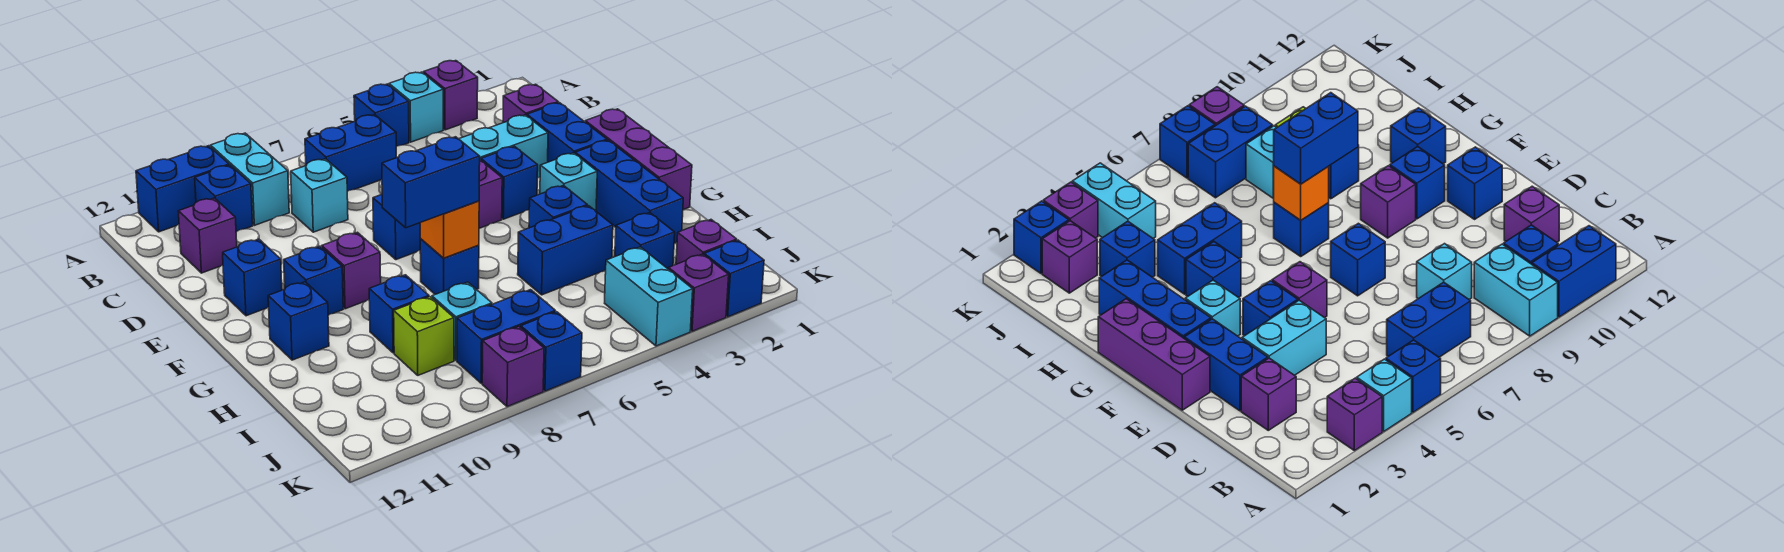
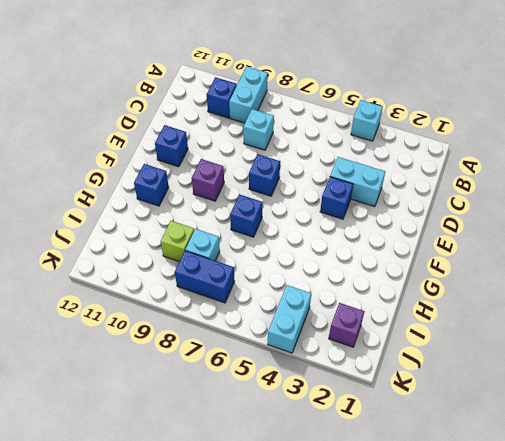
none -> purple 1x1 brick [423,61,478,130]
none -> blue 1x1 brick [354,84,409,147]
none -> blue 1x2 brick [136,146,229,232]
none -> blue 1x2 brick [305,115,396,192]

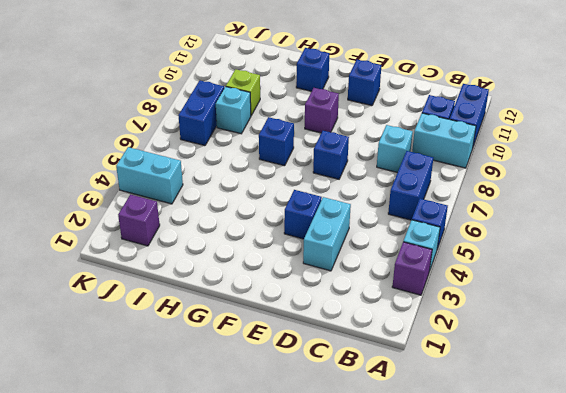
none -> purple 1x1 brick [503,84,558,123]
none -> purple 1x1 brick [178,198,237,273]
none -> blue 1x2 brick [527,103,607,162]
none -> purple 1x3 brick [585,109,692,210]

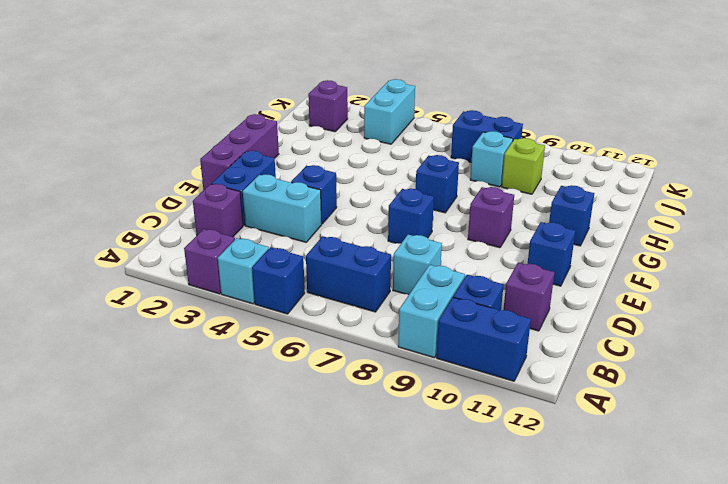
none -> purple 1x1 brick [479,160,502,228]
none -> blue 1x3 brick [575,140,683,243]
none -> cyan 1x1 brick [540,153,597,211]
none -> blue 1x1 brick [284,246,343,315]

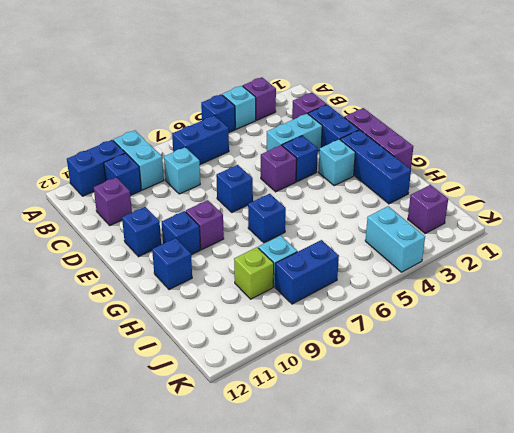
none -> blue 1x1 brick [529,186,587,228]
none -> blue 1x2 brick [518,206,613,295]
none -> blue 1x1 brick [369,275,429,353]
none -> blue 1x1 brick [615,213,675,269]

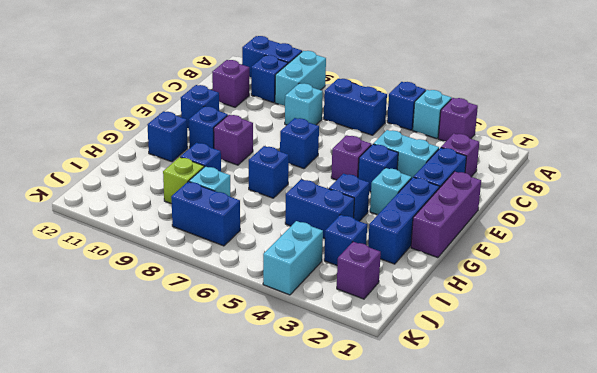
none -> blue 1x1 brick [704,240,764,317]
none -> purple 1x1 brick [669,254,729,331]
none -> blue 1x1 brick [521,312,582,391]
none -> purple 1x1 brick [482,327,544,407]

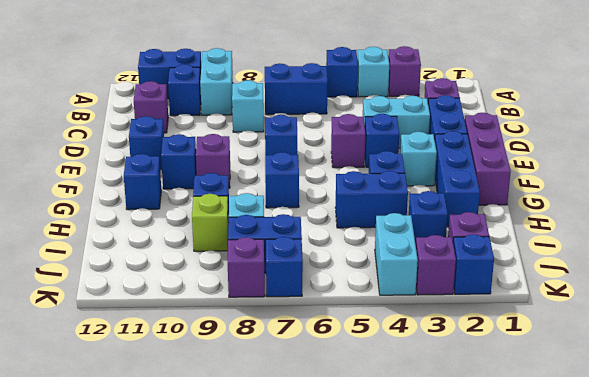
none -> orange 1x1 brick [420,201,479,258]
none -> blue 1x2 brick [382,137,480,228]

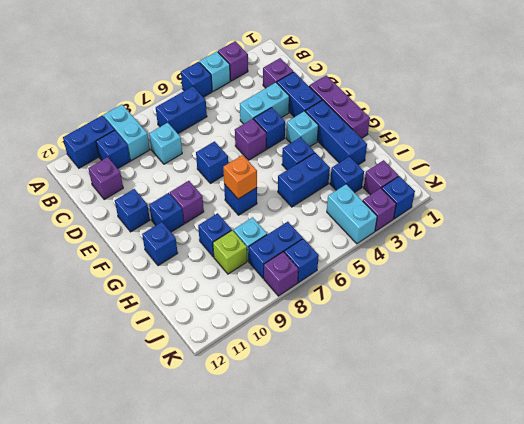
none -> blue 1x2 brick [382,137,480,228]

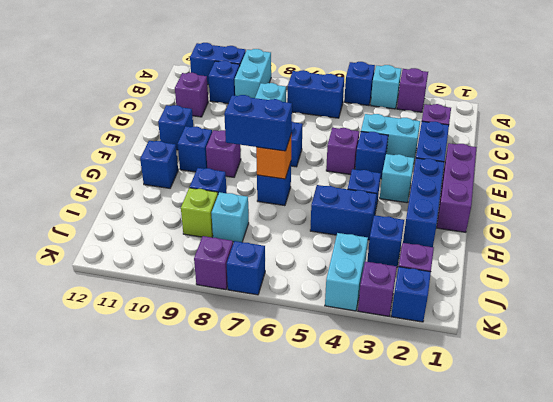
none -> blue 1x2 brick [457,290,555,383]

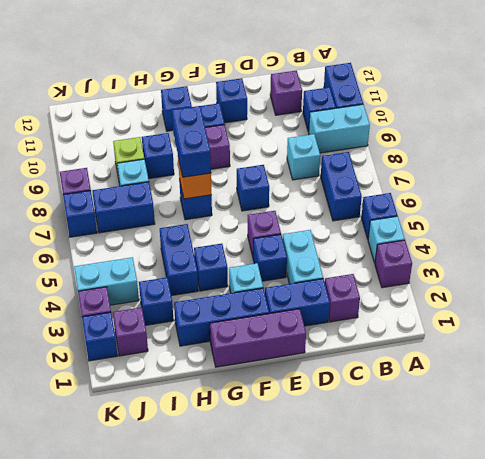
blue 1x2 brick [92,182,155,233] -> blue 1x2 brick turned to [457,290,555,383]

